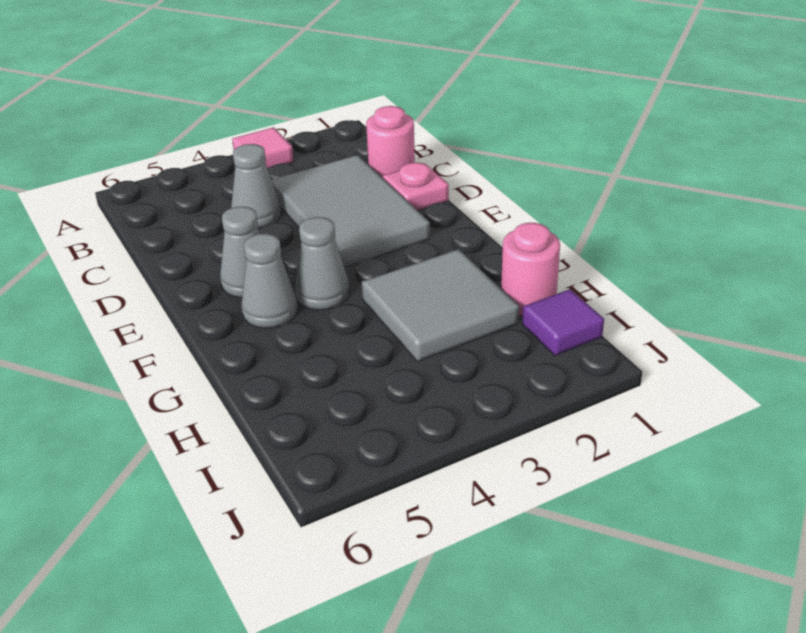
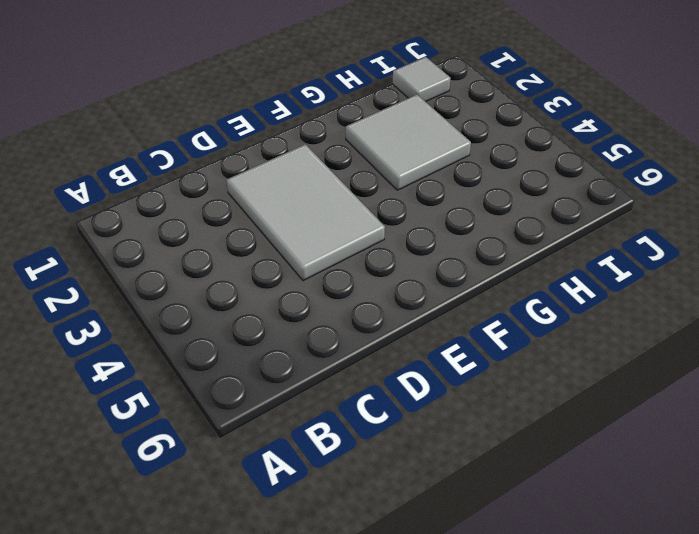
grey 2x3 tile [226,144,385,281] -> grey 2x3 tile turned to [272,155,430,267]
grey 1x1 tile [392,57,451,102] -> purple 1x1 tile [522,289,604,356]
none -> pink 1x1 tile [232,127,294,169]
none -> pink 1x1 round brick [366,106,415,178]

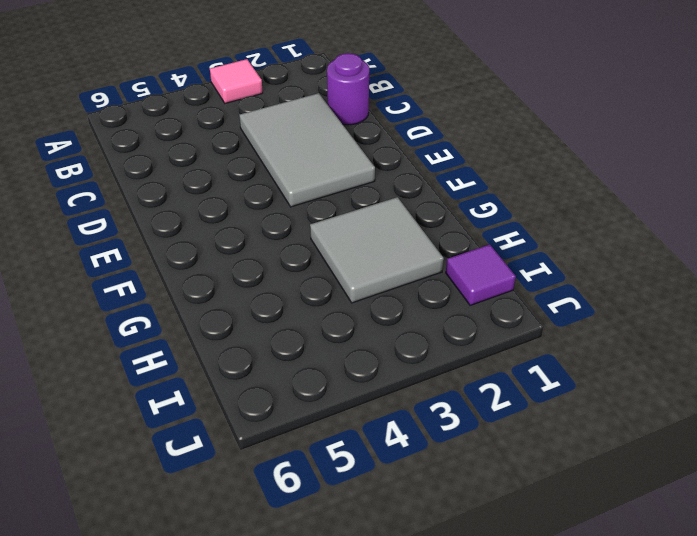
purple 1x1 round brick [327,53,369,125] -> pink 1x1 round brick [366,106,415,178]
none -> grey 1x1 cone [231,144,281,228]
none -> pink 1x1 plate [383,163,449,211]

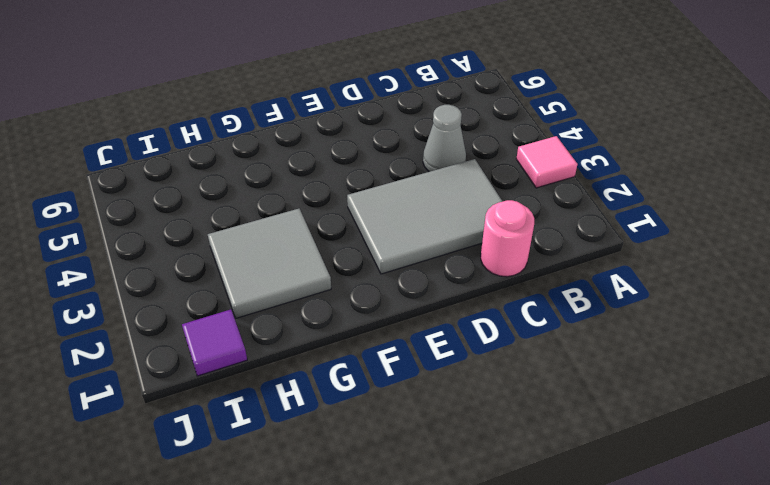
none -> pink 1x1 plate [383,163,449,211]
none -> grey 1x1 cone [220,207,260,298]

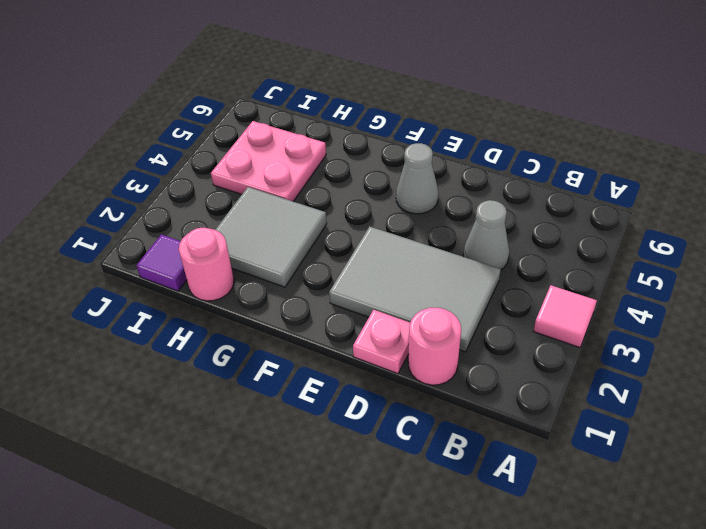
pink 2x2 plate [211,121,326,201] -> none
none -> grey 1x1 cone [295,217,349,310]
none -> grey 1x1 cone [241,234,298,328]

